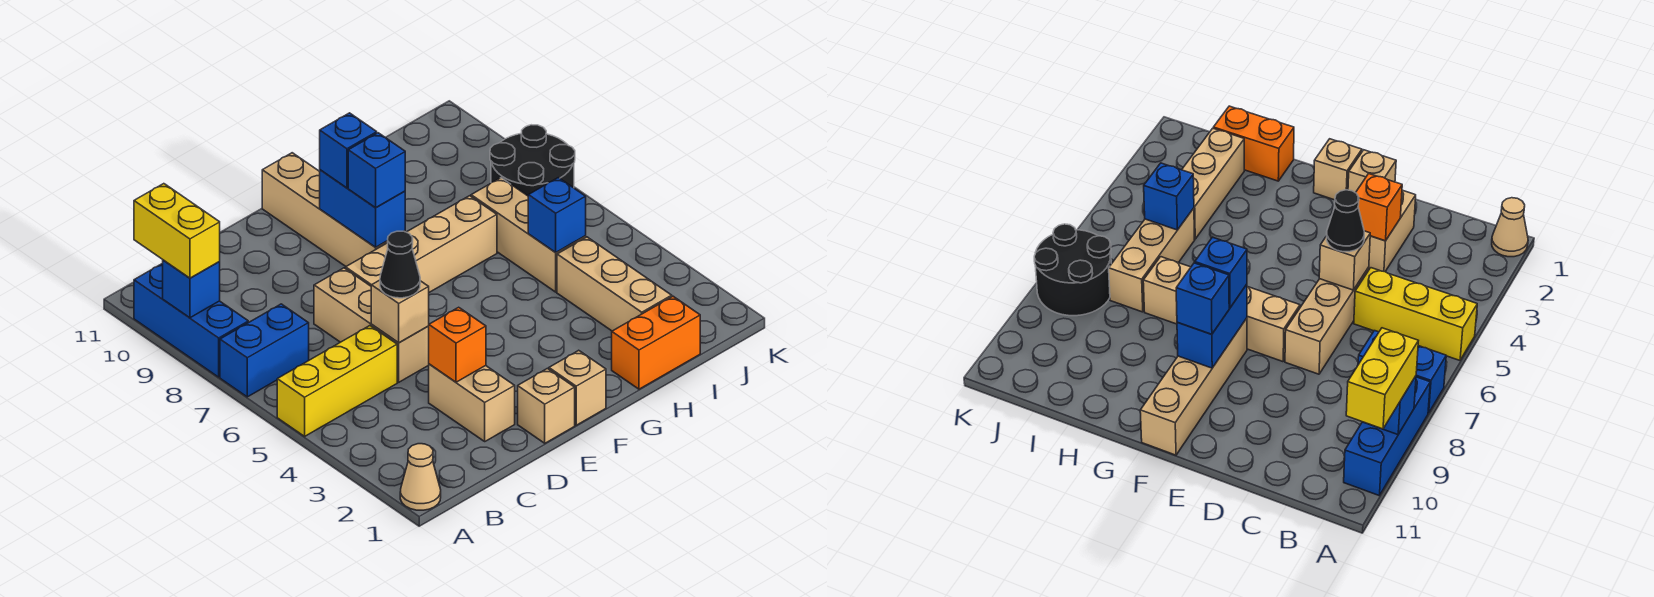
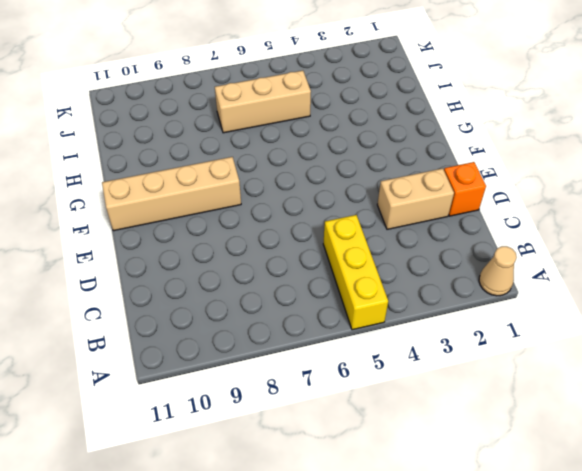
orange 1x1 brick [444,162,486,216] -> orange 1x1 brick moved to [429,307,486,382]
none -> blue 1x2 brick [220,304,309,397]
none -> blue 1x3 brick [134,263,248,377]
none -> tan 1x3 brick [314,268,429,382]

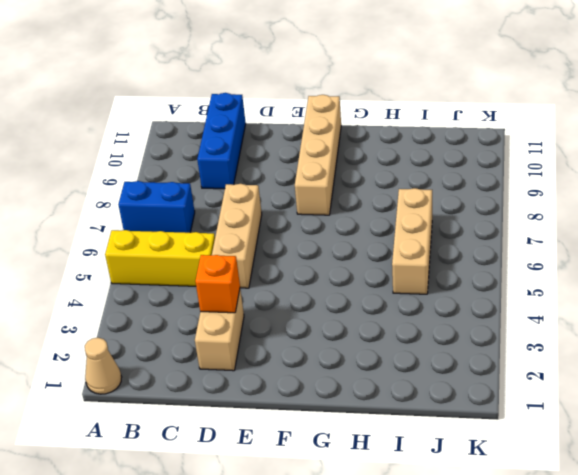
blue 1x3 brick [197,93,246,189] -> blue 1x3 brick moved to [134,263,248,377]
none -> tan 1x1 brick [518,368,575,443]
none -> tan 1x4 brick [346,196,497,292]
none -> tan 1x1 brick [549,350,606,425]

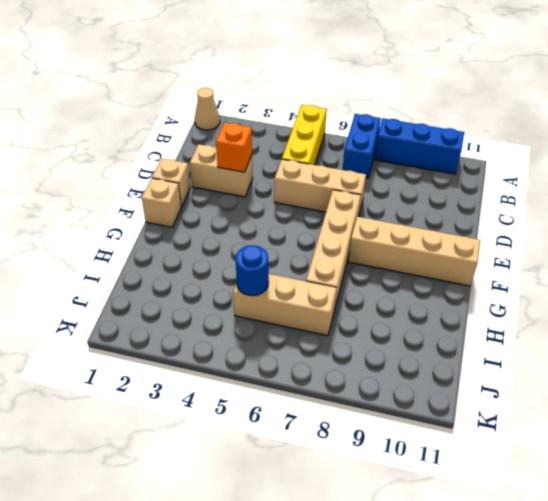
blue 1x1 round brick [236,245,269,296] -> blue 1x1 brick [528,178,586,252]
none -> orange 1x2 brick [612,296,700,389]
none -> tan 1x3 brick [557,237,672,331]
none -> black 2x2 round brick [490,125,575,196]

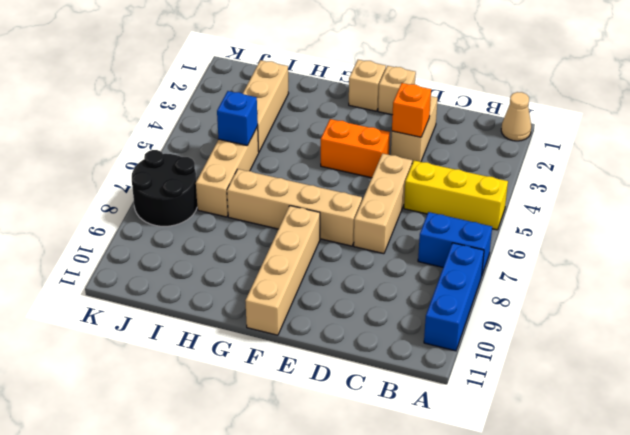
orange 1x2 brick [321,119,390,178] -> orange 1x2 brick moved to [612,296,700,389]
none -> blue 1x1 brick [163,260,220,318]
none -> tan 1x1 brick [371,280,429,343]
none -> blue 1x2 brick [320,170,405,247]

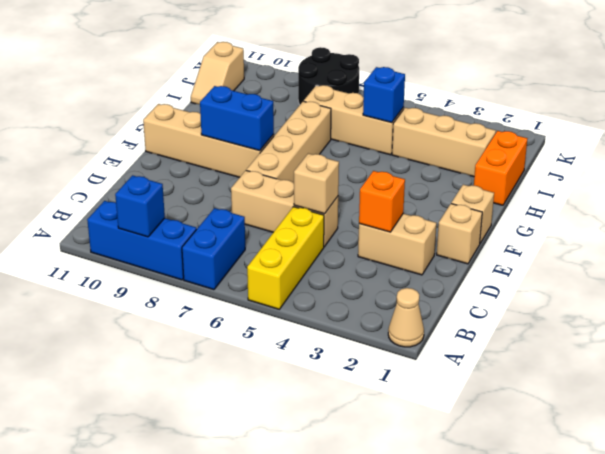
tan 1x2 slope [191,42,244,104] -> none
none -> yellow 1x2 brick [134,184,220,278]
none -> black 1x1 cone [380,231,420,298]
none -> blue 1x1 brick [348,133,405,208]

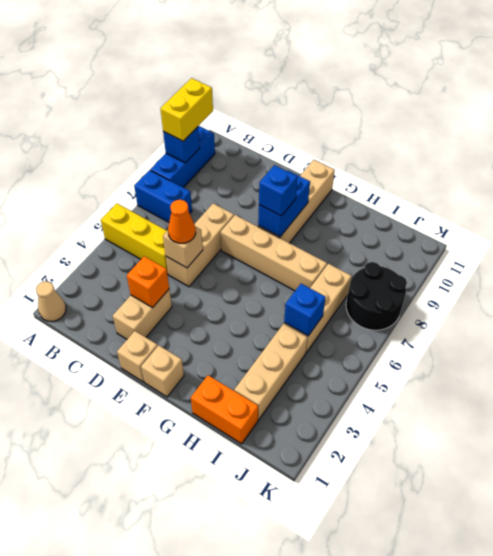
orange 1x1 cone [168,200,196,243] -> black 1x1 cone [380,231,420,298]
none -> blue 1x1 brick [320,113,377,188]

